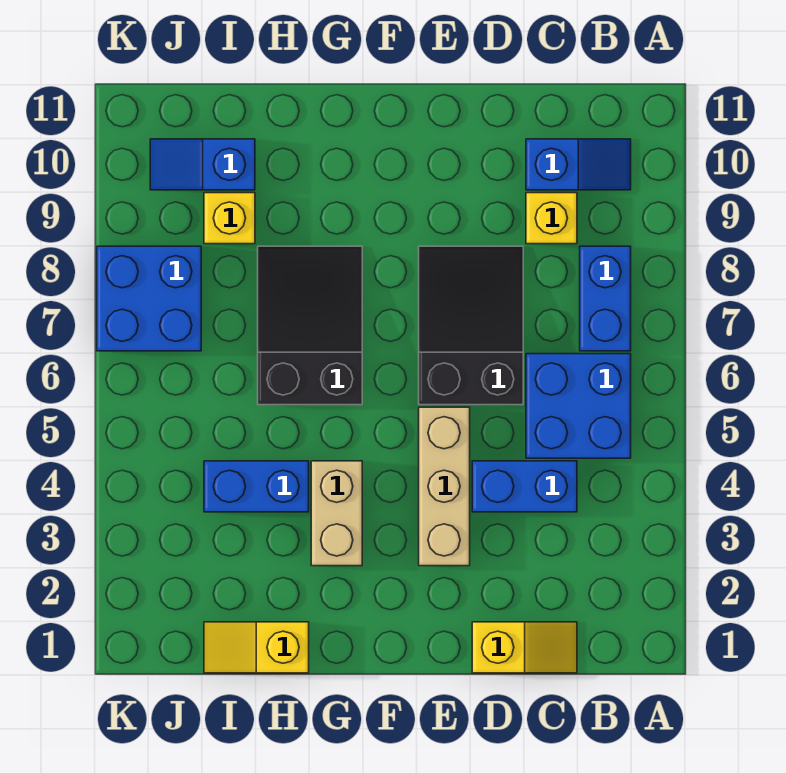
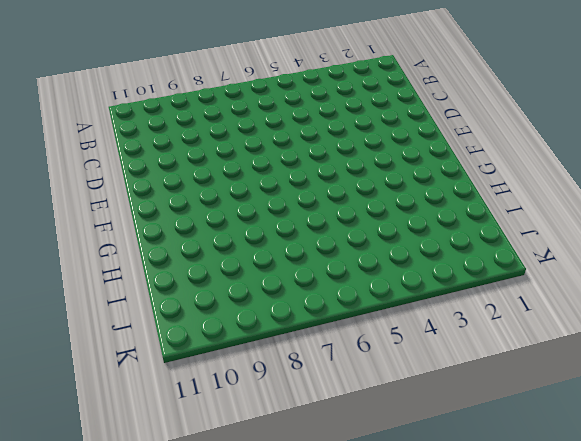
none -> blue 2x2 brick [526,354,631,458]
none -> blue 1x2 brick [580,246,631,351]
none -> blue 1x2 slope [526,139,631,190]

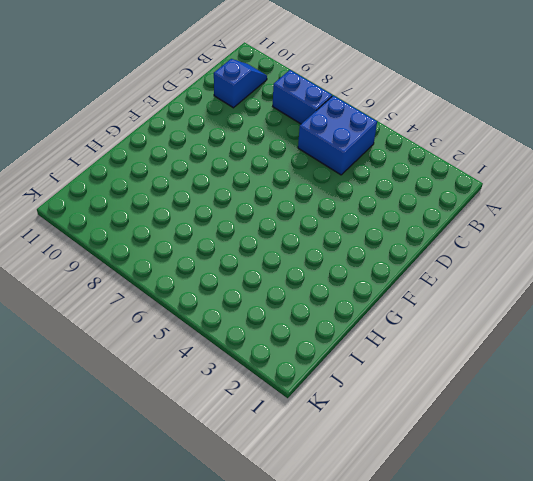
none -> yellow 1x2 slope [472,622,577,673]
none -> blue 1x2 brick [472,461,577,512]
none -> yellow 1x1 brick [526,193,577,244]

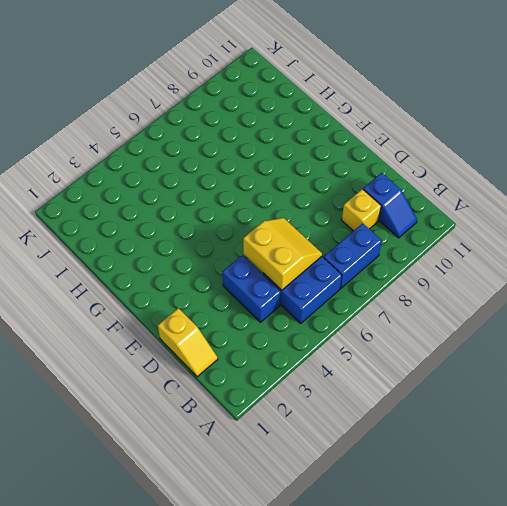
yellow 2x2 slope [243,218,322,290] -> none
none -> black 2x3 slope [419,246,523,405]
none -> tan 1x3 brick [419,407,470,566]
none -> tan 1x2 brick [311,461,362,566]

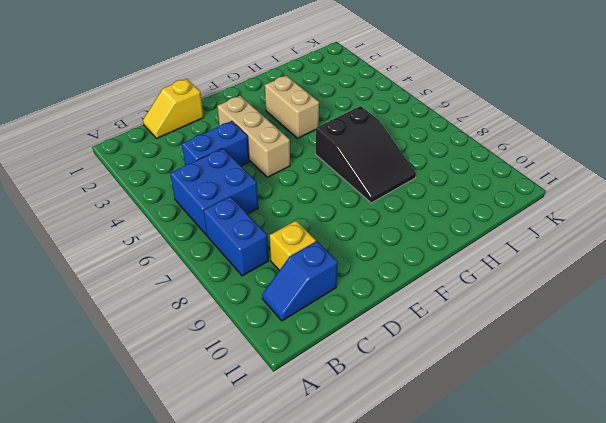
none -> black 2x3 slope [419,246,523,405]
none -> yellow 1x2 slope [204,622,309,673]
none -> blue 1x2 brick [204,461,309,512]

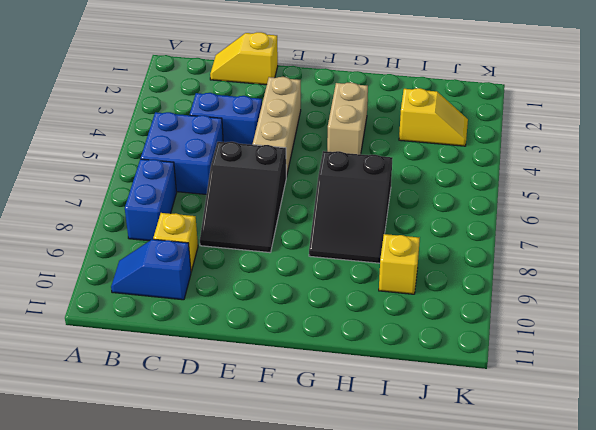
yellow 1x2 slope [399,88,468,146] -> yellow 1x2 slope moved to [204,622,309,673]
none -> blue 1x2 brick [204,461,309,512]
none -> blue 1x2 slope [150,139,255,190]
none -> blue 2x2 brick [97,246,201,351]

